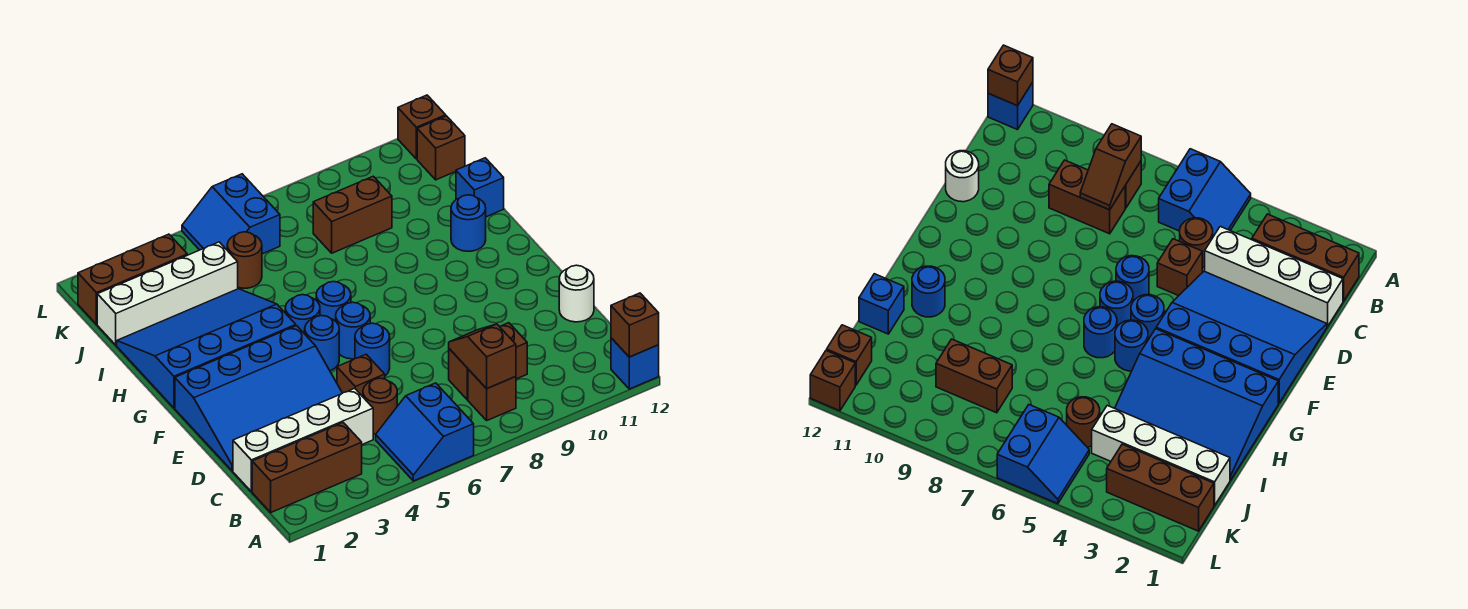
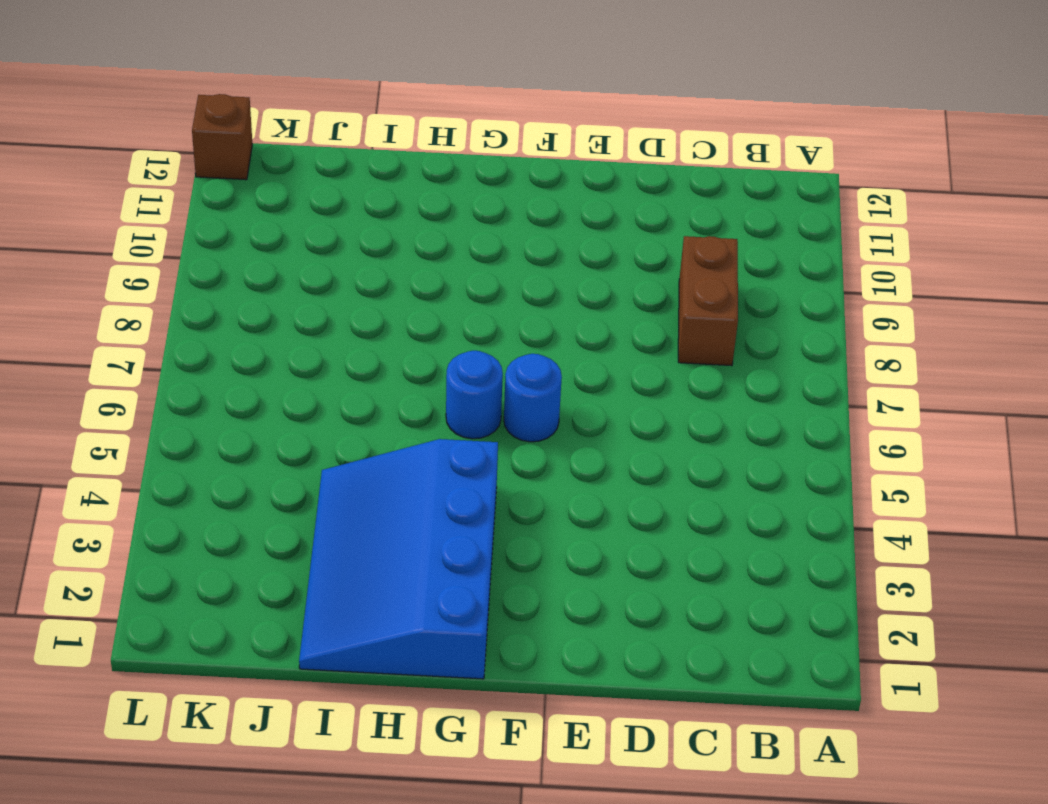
none -> blue 2x2 slope [376,383,474,481]
none -> blue 1x1 brick [611,338,659,389]
none -> brown 1x3 brick [252,423,362,512]

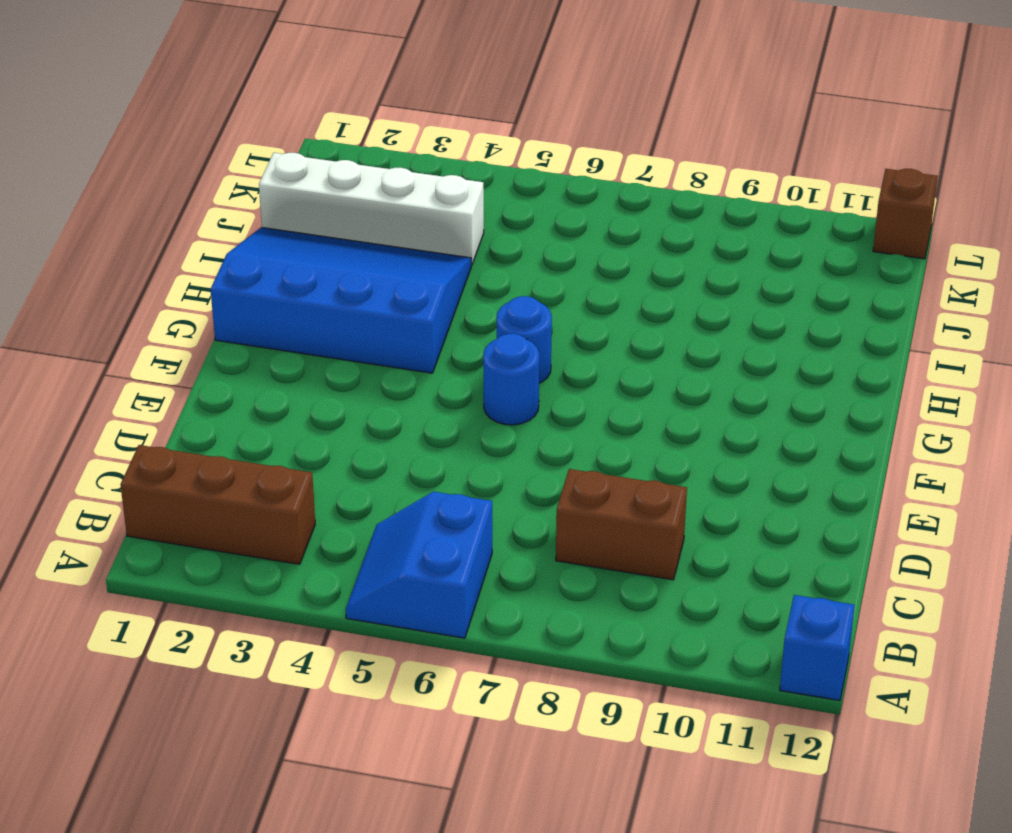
none -> brown 1x1 brick [468,369,516,420]
none -> white 1x4 brick [233,388,373,492]
none -> brown 1x1 round brick [363,378,397,434]

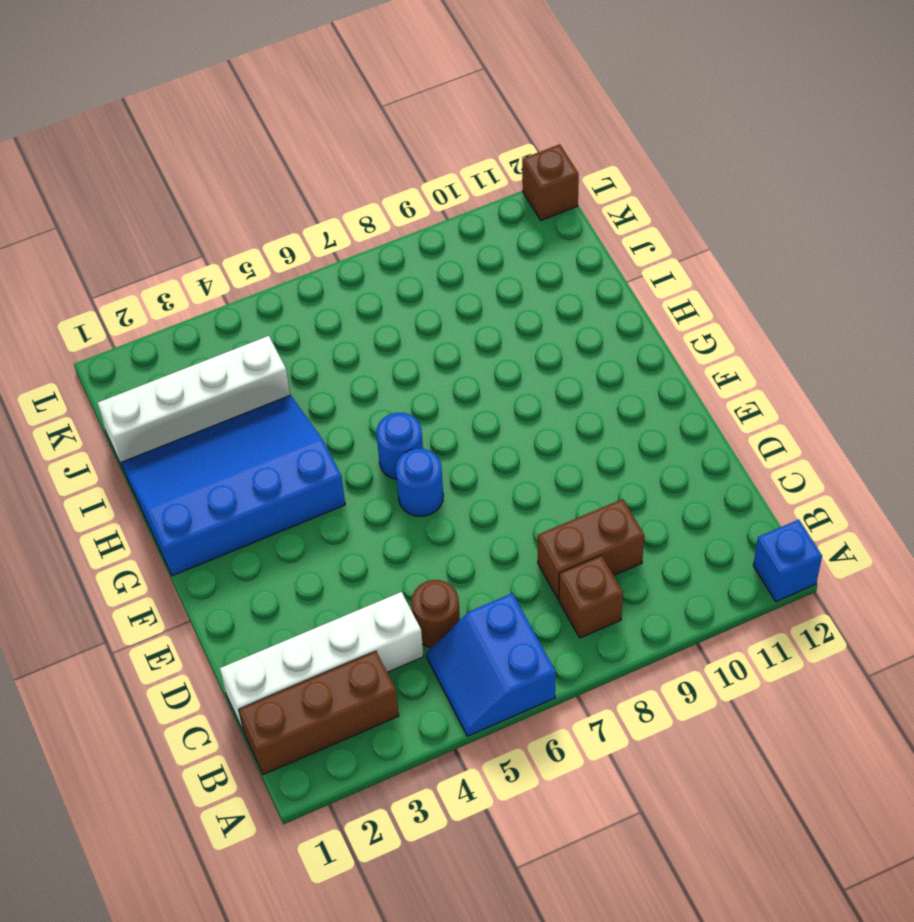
none -> blue 3x4 slope [175,326,342,471]
none -> brown 1x1 brick [337,354,385,397]
none -> white 1x1 round brick [559,265,594,322]

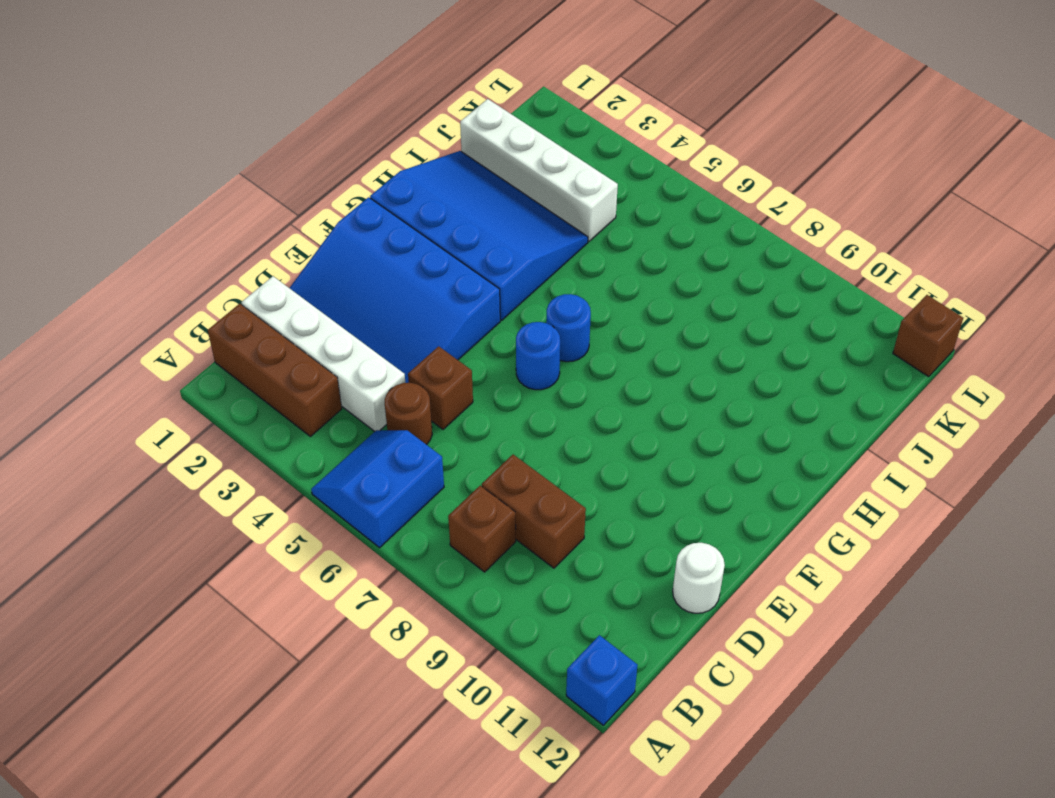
none -> blue 1x1 round brick [355,323,390,376]
none -> blue 1x1 round brick [305,316,339,371]
none -> blue 1x1 round brick [285,295,320,334]

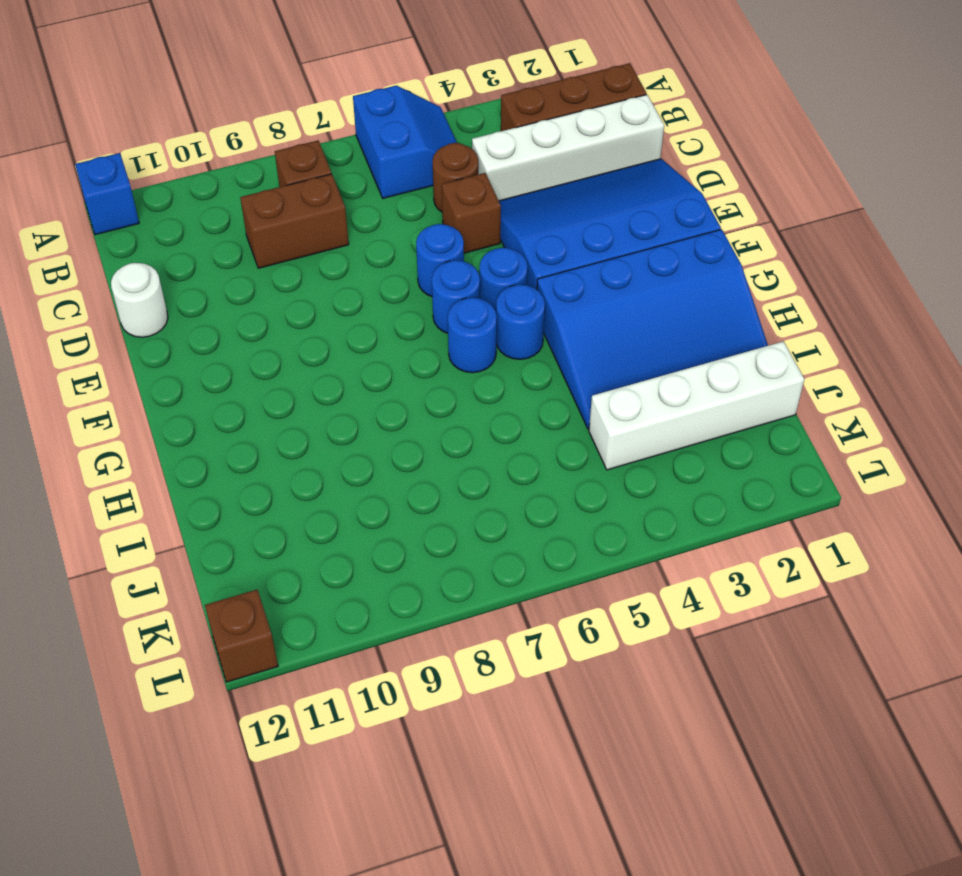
none -> blue 1x1 round brick [451,195,486,251]
none -> blue 1x1 brick [456,158,504,217]
none -> brown 1x1 round brick [227,232,262,288]

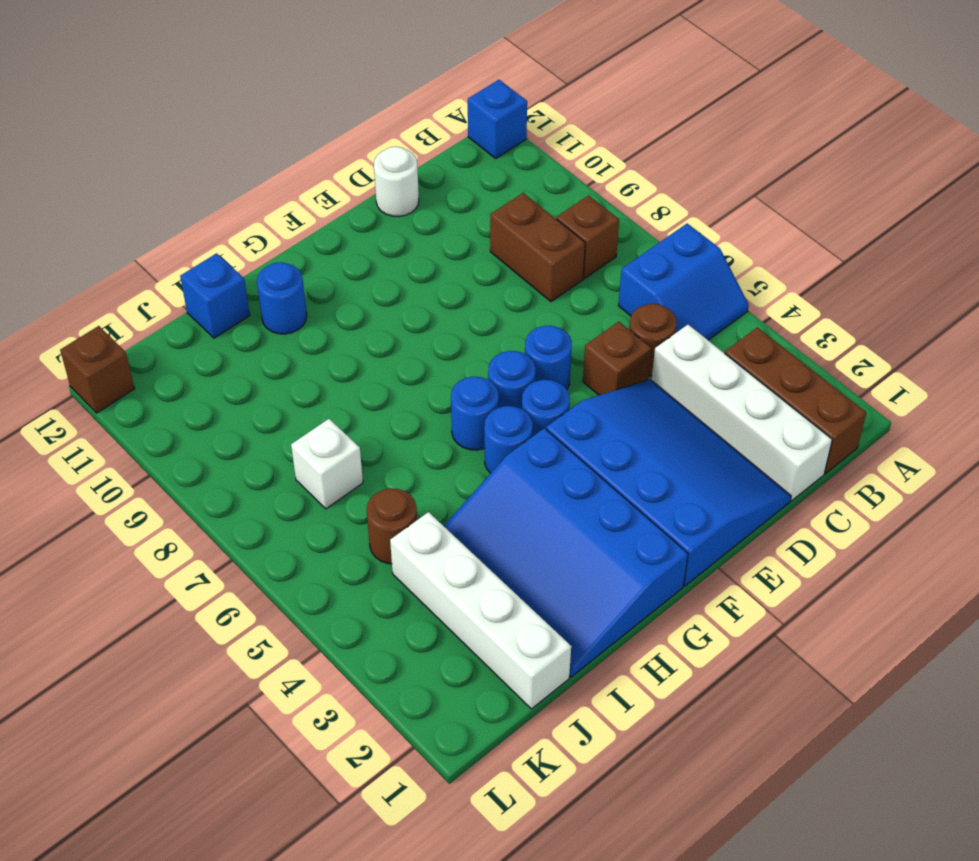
white 1x1 brick [291,419,363,509] -> none
none -> brown 1x2 brick [313,176,392,253]
none -> brown 1x3 brick [78,234,187,324]
none -> blue 2x2 slope [182,174,280,254]

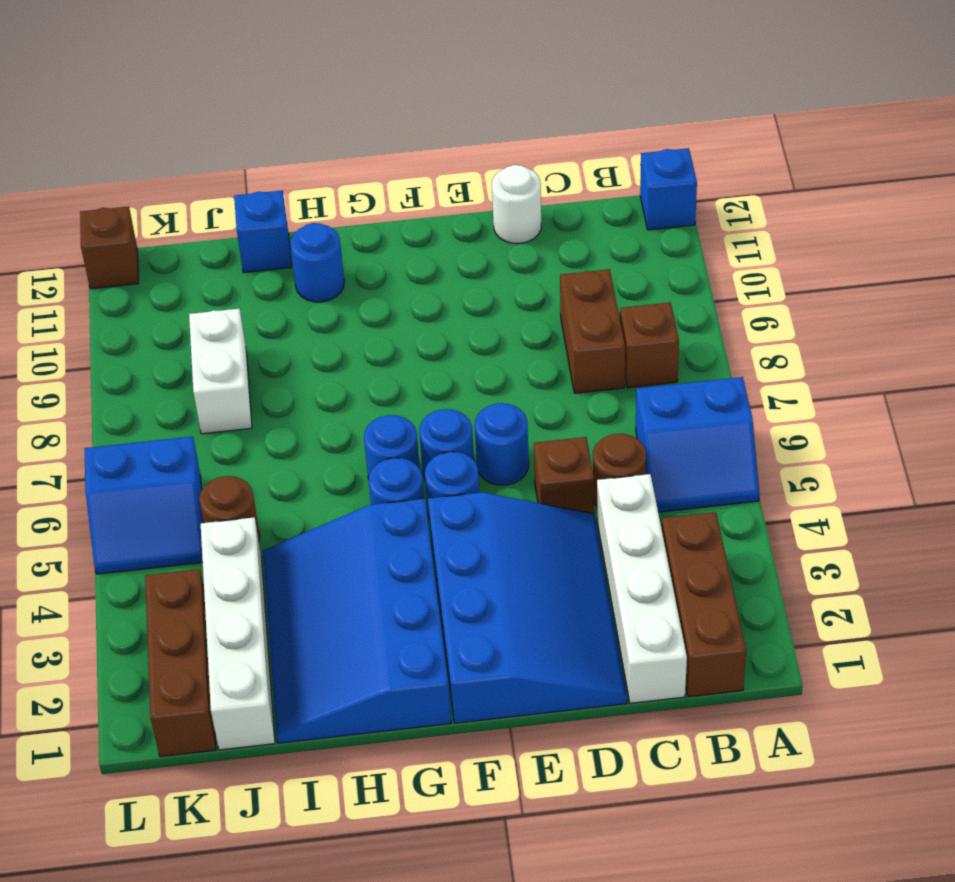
white 1x2 brick [189,309,252,434] -> brown 1x2 brick [313,176,392,253]
none -> brown 1x1 brick [417,116,465,180]
none -> brown 1x1 brick [611,293,659,357]
none -> brown 1x2 slope [449,324,516,389]

